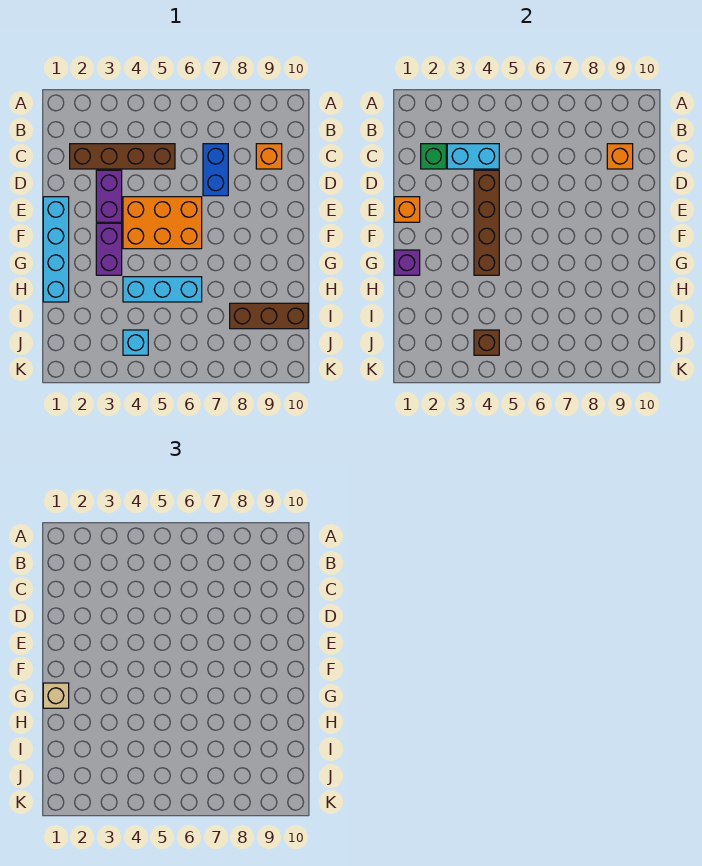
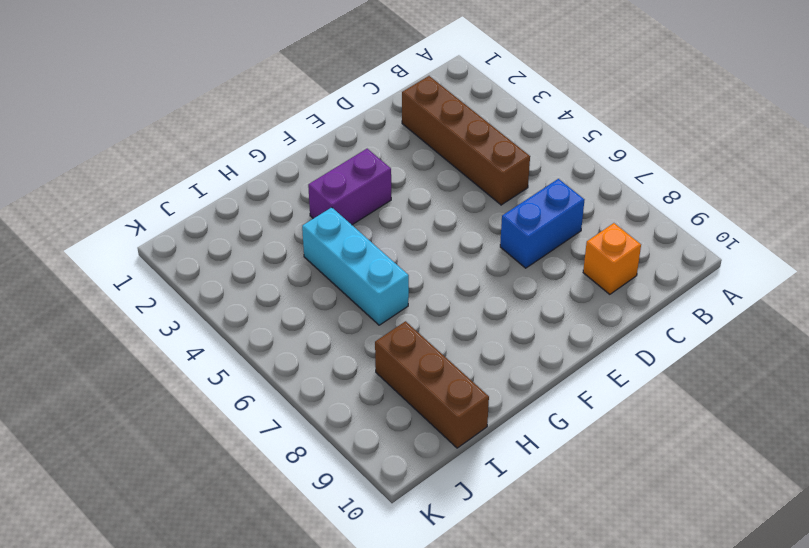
none -> purple 1x2 brick [96,170,122,222]
none -> cyan 1x4 brick [43,197,69,302]
none -> orange 2x3 brick [123,197,202,249]

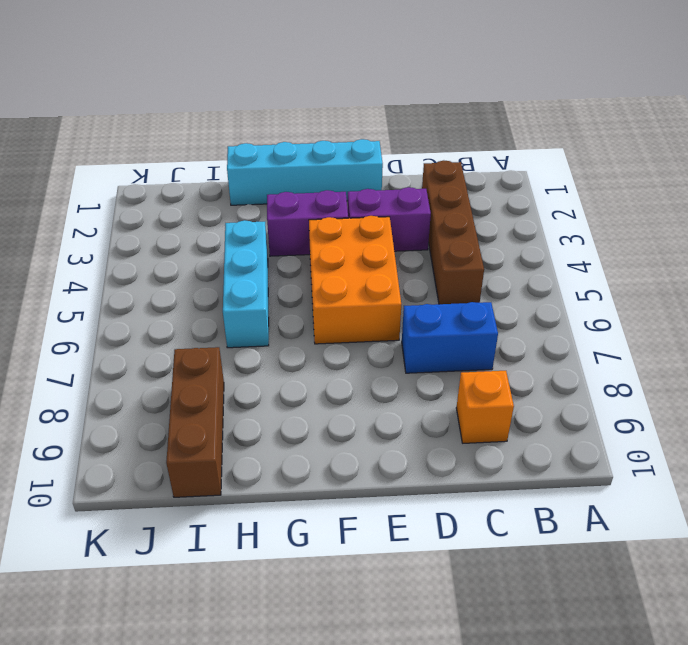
none -> cyan 1x1 brick [123,330,148,355]
none -> green 1x1 brick [421,144,446,169]
none -> cyan 1x2 brick [447,144,499,169]

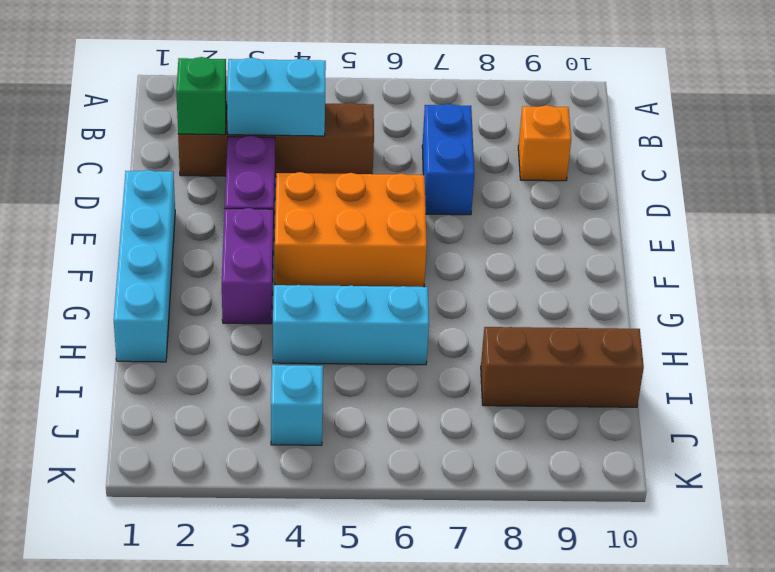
none -> orange 1x1 brick [607,144,633,169]
none -> brown 1x4 brick [474,170,499,275]
none -> orange 1x1 brick [394,197,420,222]

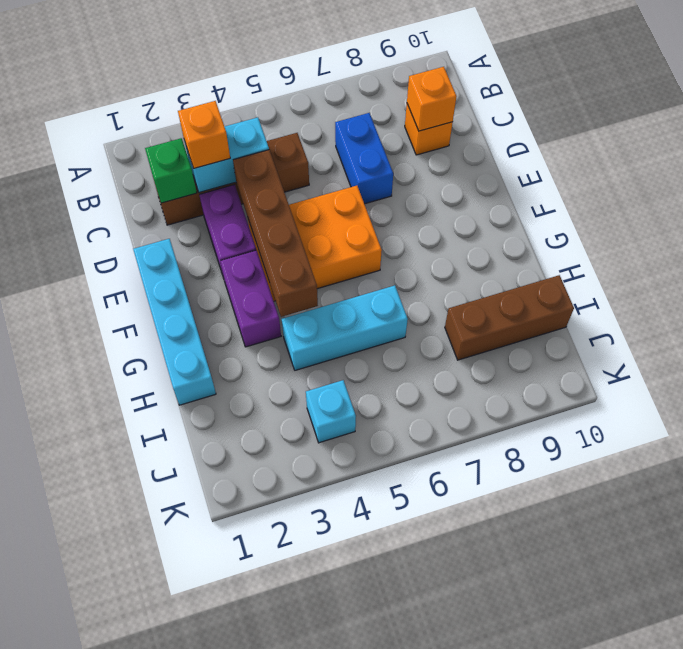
orange 1x1 brick [178,101,230,168] -> orange 1x1 brick moved to [394,197,420,222]
none -> purple 1x1 brick [394,250,420,275]
none -> brown 1x1 brick [474,330,499,355]
none -> tan 1x1 brick [43,683,69,708]

